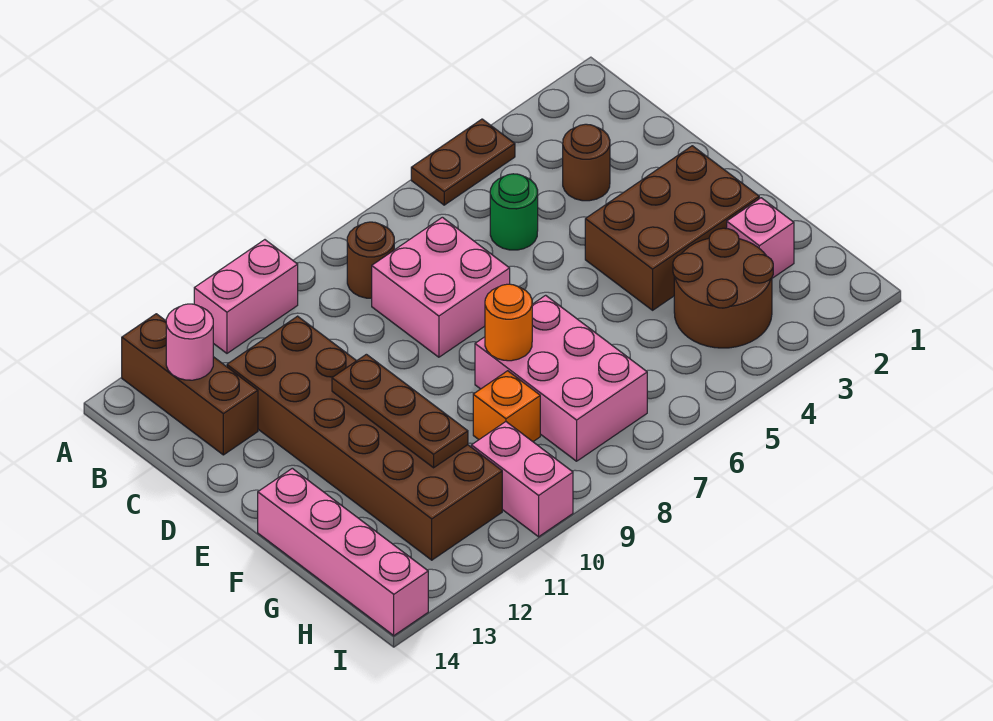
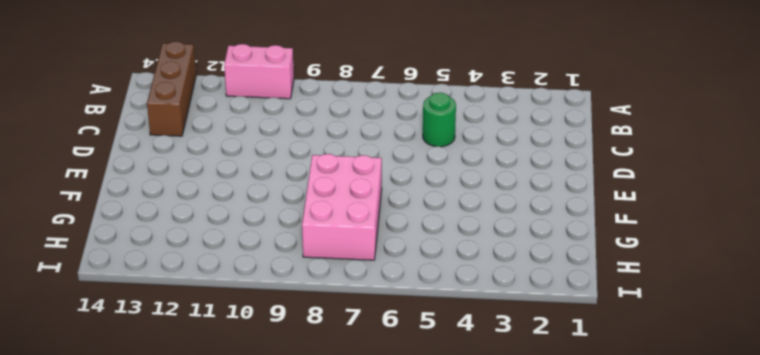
none -> brown 1x2 plate [411,119,515,205]
none -> brown 1x1 round brick [347,222,394,298]
none -> brown 1x1 round brick [563,124,610,201]

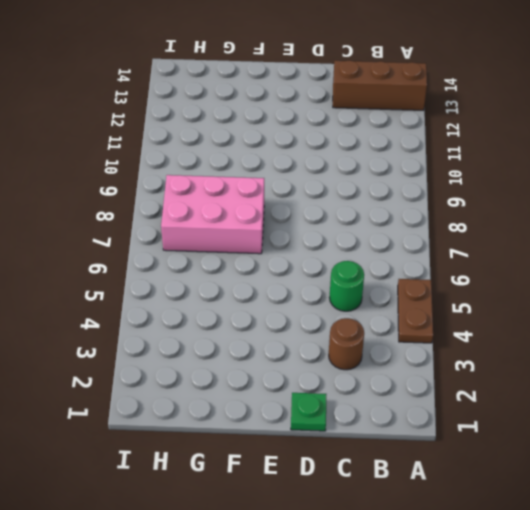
green 1x1 plate [291,393,326,431] -> none
none -> pink 1x2 brick [194,240,298,353]
none -> brown 1x1 round brick [347,222,394,298]
none -> pink 2x2 brick [372,217,510,357]

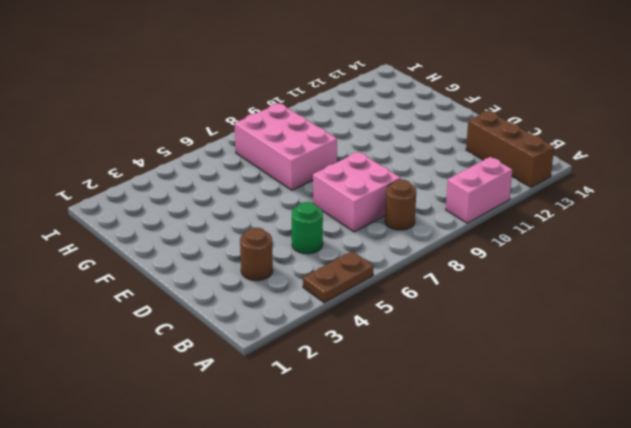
none -> brown 2x6 brick [227,316,502,560]
none -> brown 2x3 brick [585,146,759,310]
none -> pink 1x4 brick [258,468,428,636]

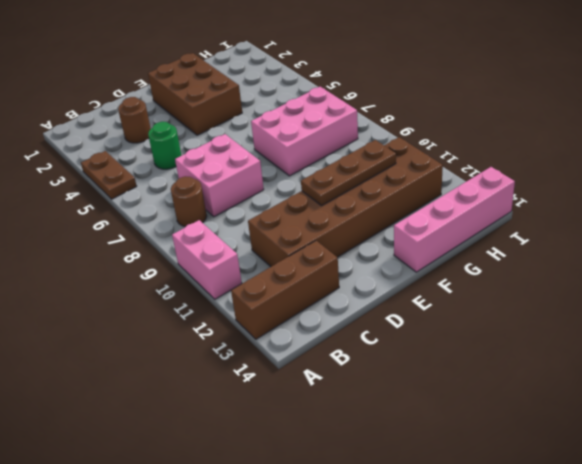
none -> pink 1x1 brick [727,198,794,278]
none -> brown 2x2 round brick [673,228,773,348]
none -> orange 1x1 brick [473,371,540,441]

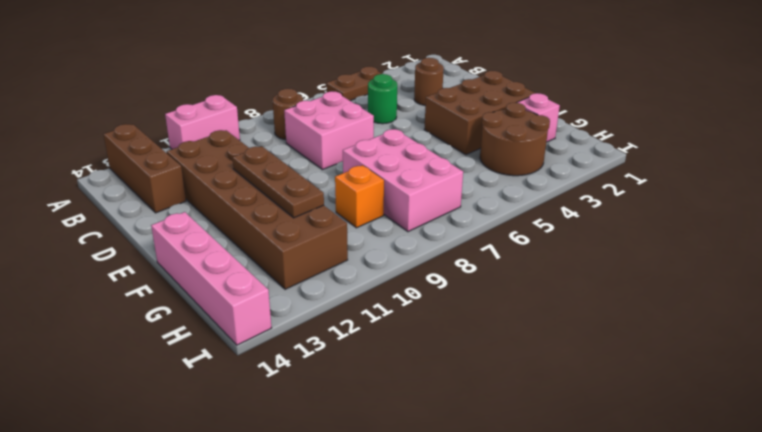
none -> pink 1x2 brick [471,422,573,537]
none -> pink 1x1 round brick [166,304,213,380]
none -> orange 1x1 round brick [485,284,532,361]

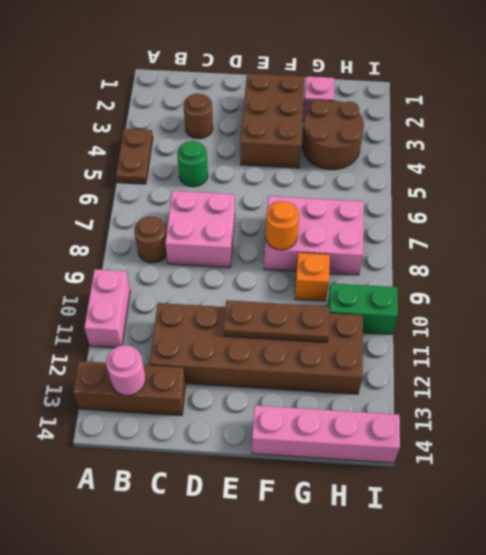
green 1x2 brick [328,283,398,335] -> pink 1x2 brick [471,422,573,537]

